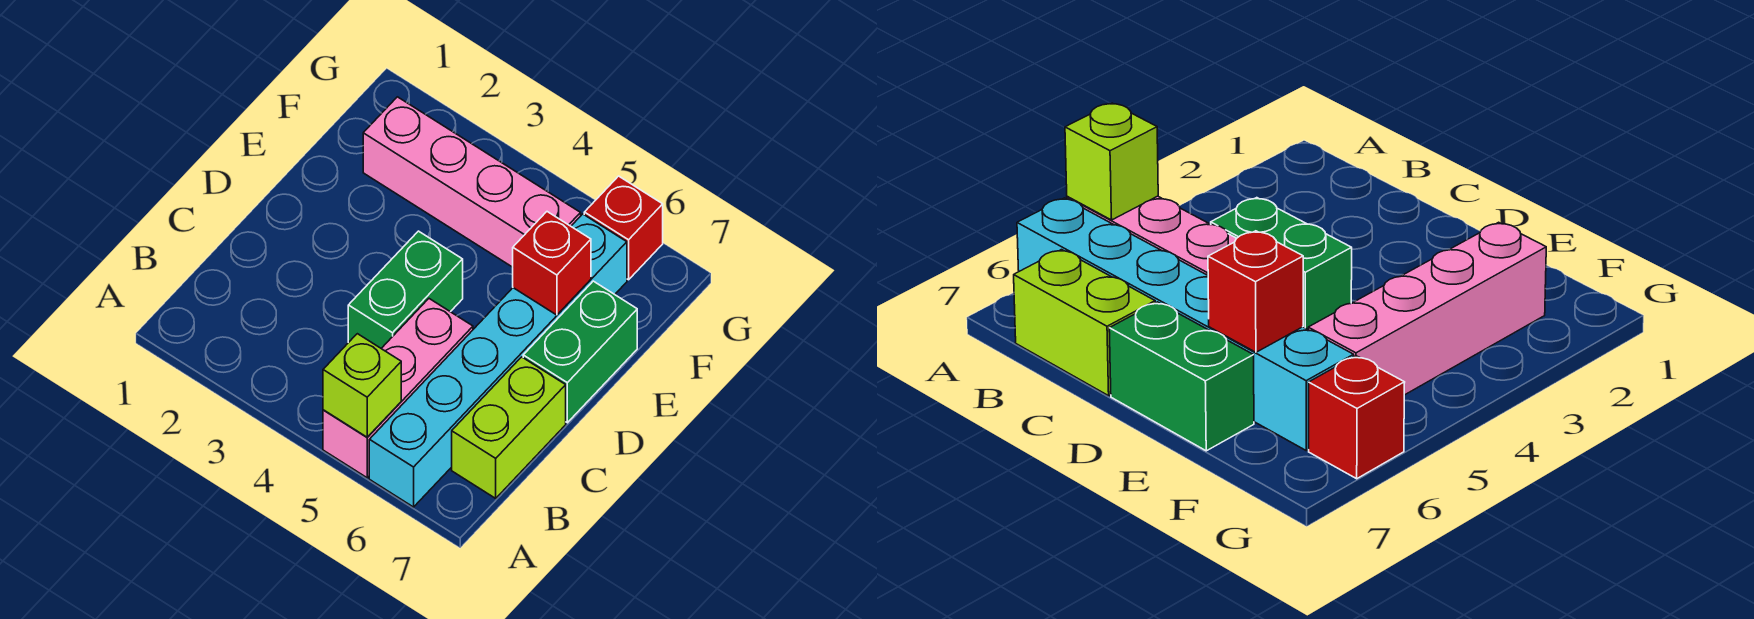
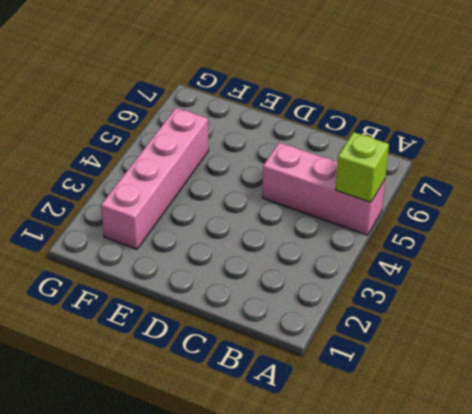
none -> cyan 1x6 brick [369,214,627,507]
none -> lime 1x2 brick [452,357,566,498]

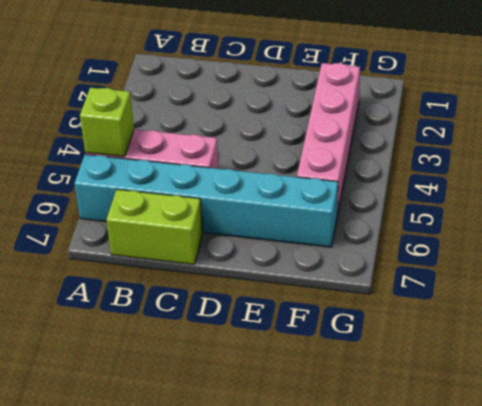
none -> green 1x2 brick [348,231,463,348]
none -> green 1x2 brick [523,281,637,423]

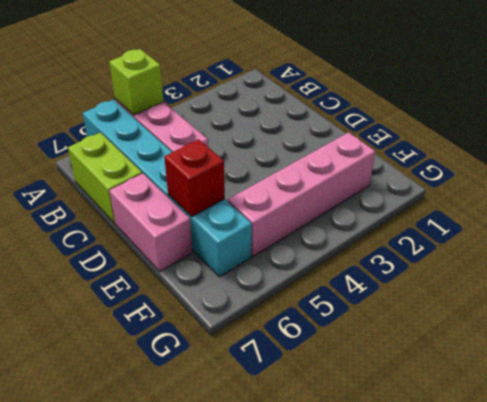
pink 1x2 brick [109,173,193,272] -> green 1x2 brick [523,281,637,423]
none -> green 1x2 brick [348,231,463,348]
none -> red 1x1 brick [584,176,663,280]

